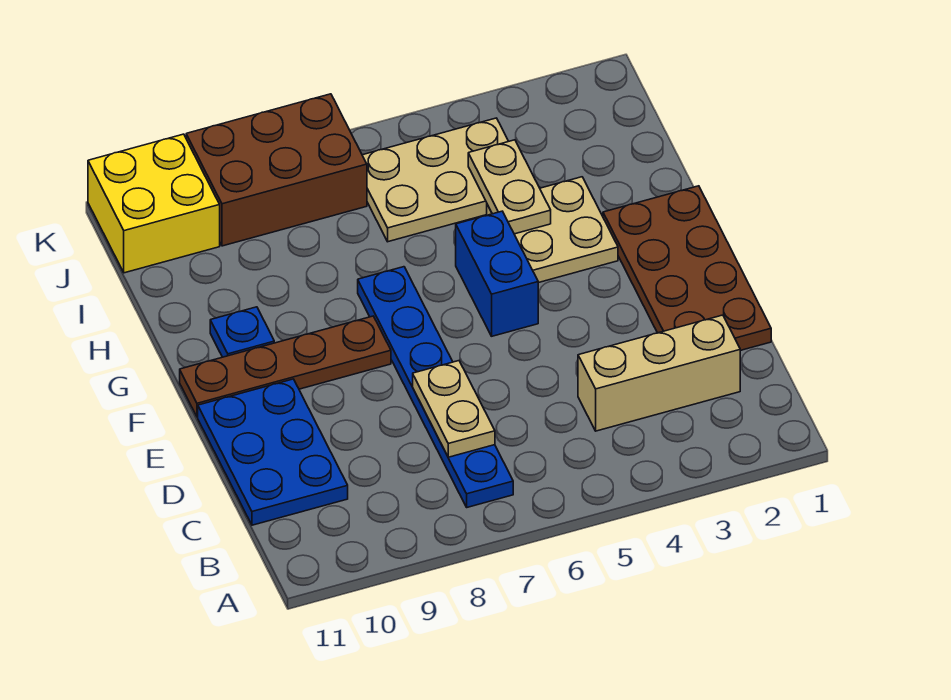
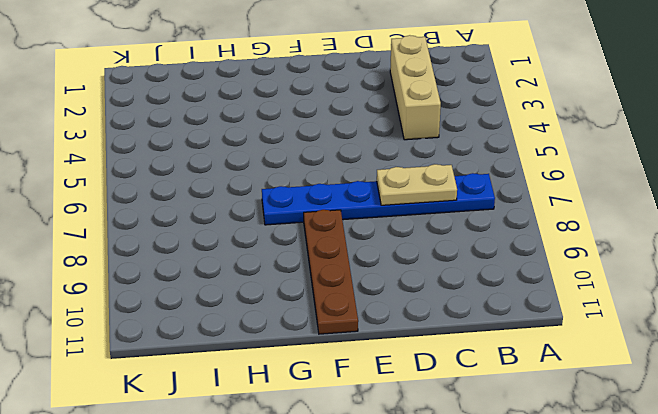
none -> blue 2x3 plate [198,379,348,525]
none -> brown 2x4 plate [603,186,771,351]
none -> blue 1x2 brick [456,211,538,336]

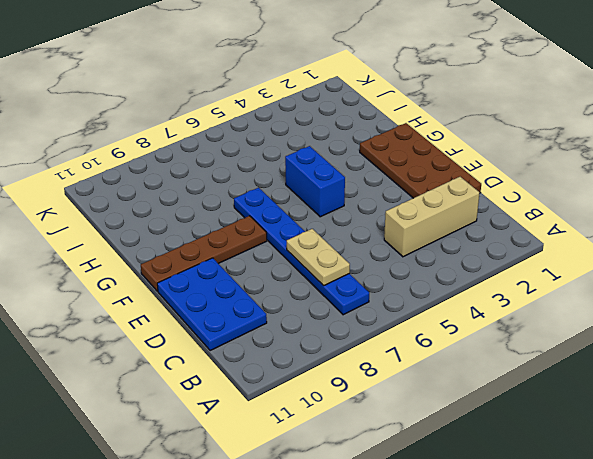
none -> tan 2x2 plate [487,177,618,283]
none -> blue 1x1 plate [210,307,274,357]
none -> tan 2x3 plate [362,118,508,242]

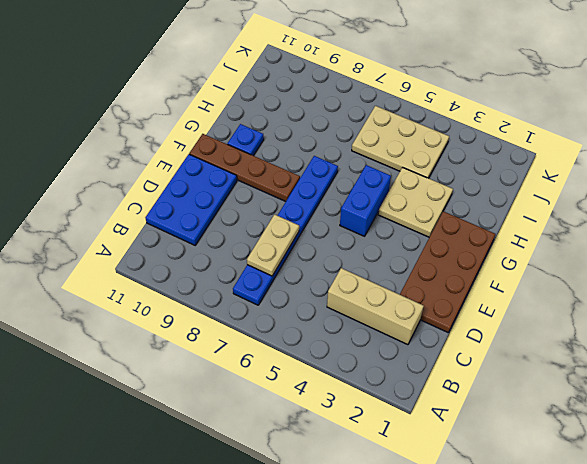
none -> brown 2x3 brick [186,94,367,246]
none -> yellow 2x2 brick [88,134,220,273]
none -> tan 1x2 plate [468,140,551,234]

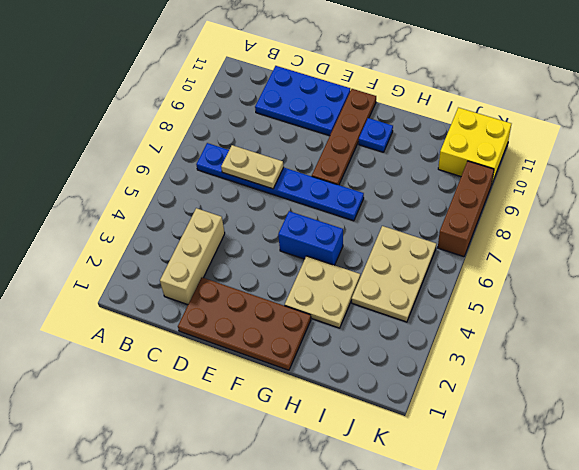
brown 1x3 brick [438,161,494,257] -> brown 2x3 brick [186,94,367,246]
none -> tan 1x2 plate [468,140,551,234]

